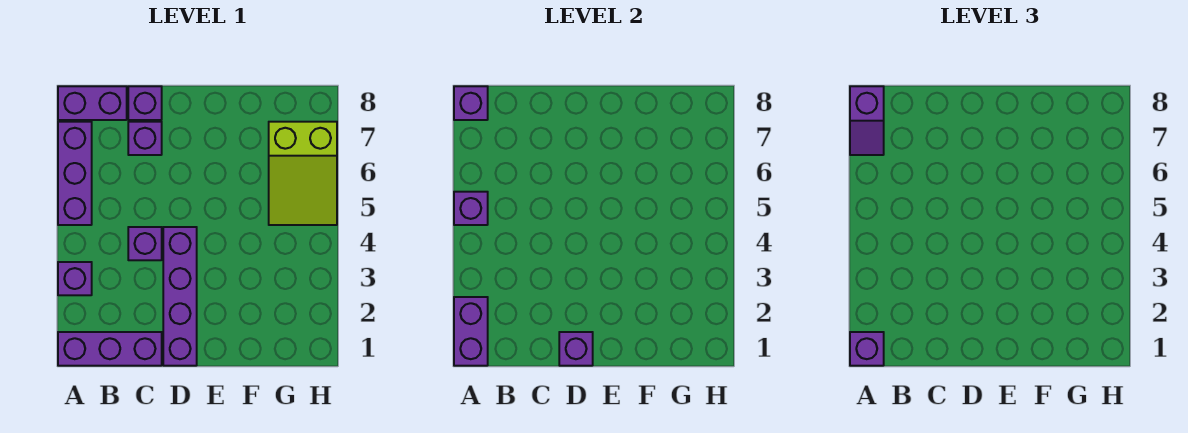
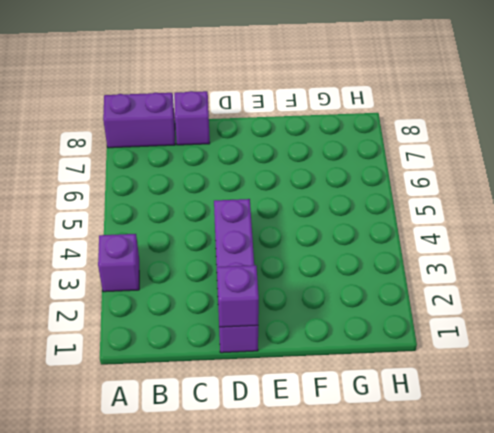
none -> purple 1x3 brick [58,332,162,366]
none -> purple 1x3 brick [58,122,92,225]
none -> purple 1x1 brick [128,227,162,260]

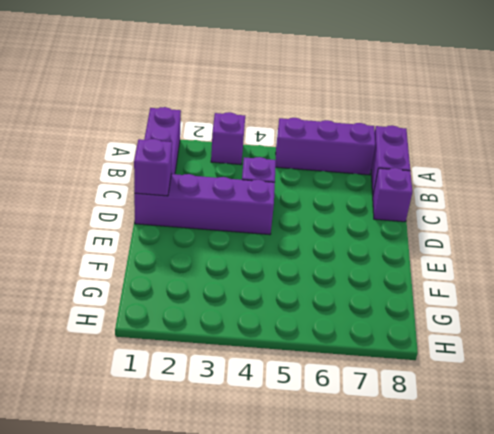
none -> purple 1x1 brick [128,122,162,155]
none -> lime 2x3 slope [269,122,337,225]
none -> purple 1x2 brick [454,297,488,366]

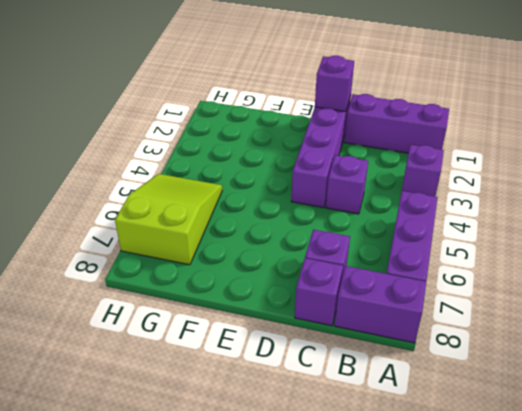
none -> purple 1x2 brick [454,297,488,366]
none -> purple 1x1 brick [454,192,488,225]
none -> purple 1x1 brick [454,86,488,120]

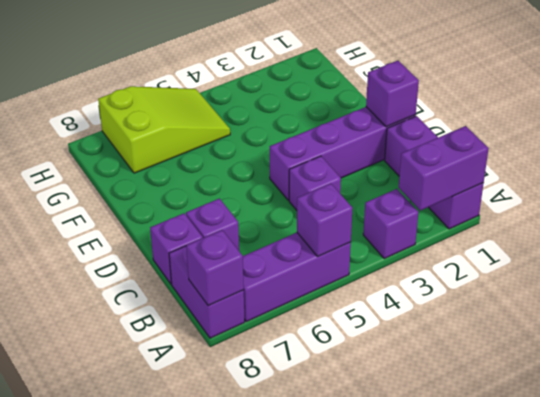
none -> purple 1x1 brick [850,332,884,366]
none -> purple 1x2 slope [850,86,884,155]

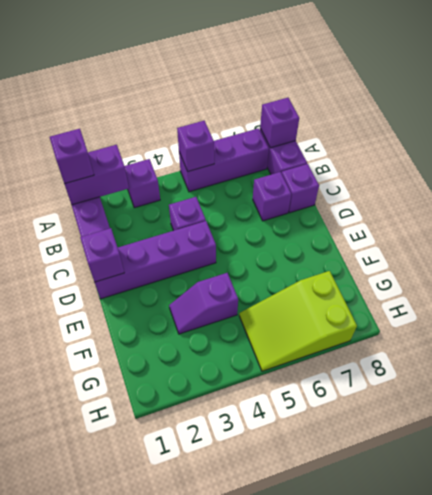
purple 1x2 slope [169,273,238,334] -> purple 1x2 slope moved to [850,86,884,155]

